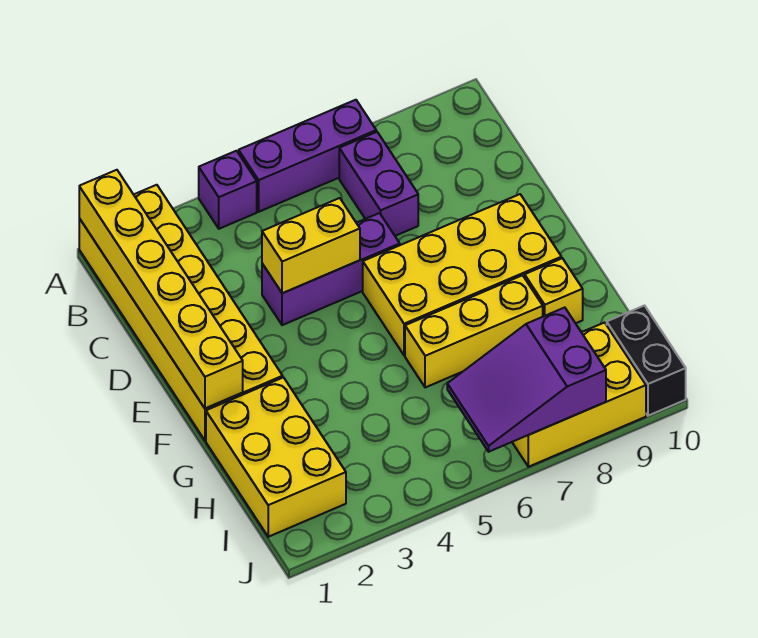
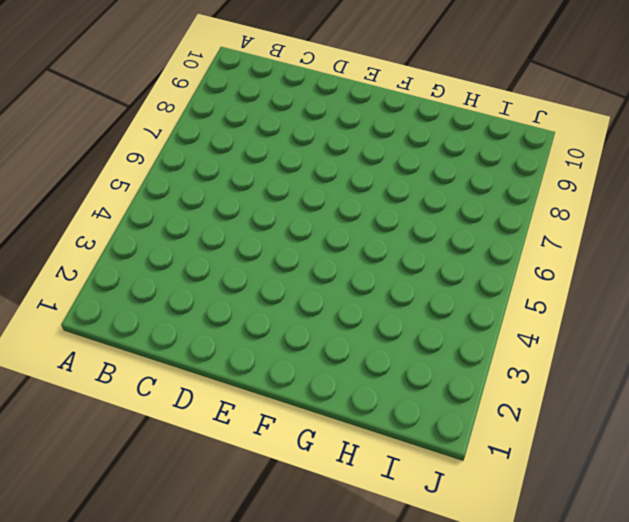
none -> yellow 2x6 brick [79,185,283,440]
none -> purple 1x1 brick [199,151,257,229]
none -> purple 1x3 brick [239,100,376,212]

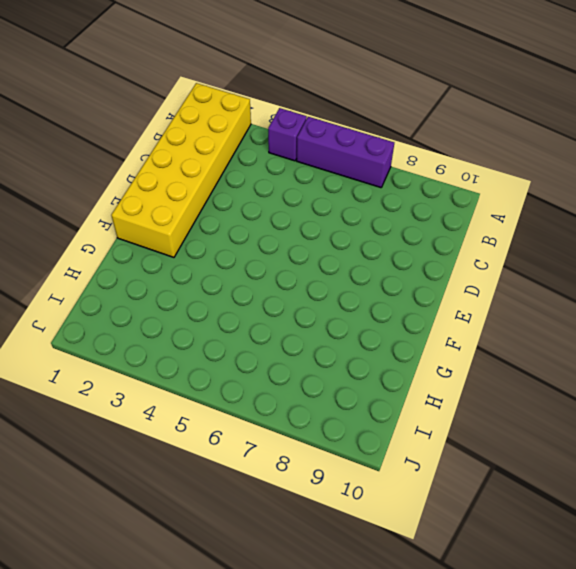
none -> purple 1x2 brick [339,132,418,236]
none -> purple 1x3 brick [262,213,400,325]
none -> yellow 2x4 brick [363,194,561,355]

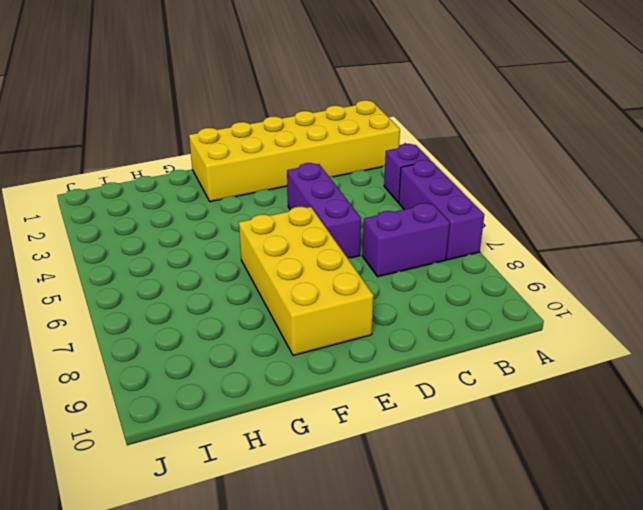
none -> yellow 2x3 brick [206,377,346,537]
none -> yellow 1x3 brick [405,275,543,388]
none -> yellow 1x1 brick [525,258,583,323]

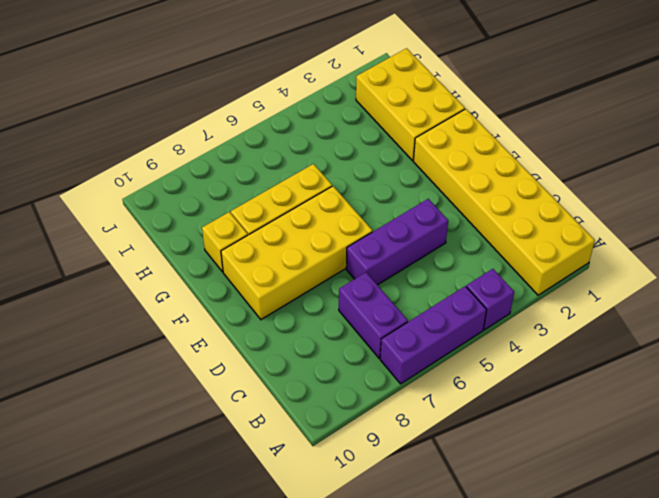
none -> yellow 2x3 brick [512,323,646,467]
none -> black 1x2 brick [607,306,686,416]
none -> yellow 1x6 brick [79,170,243,409]

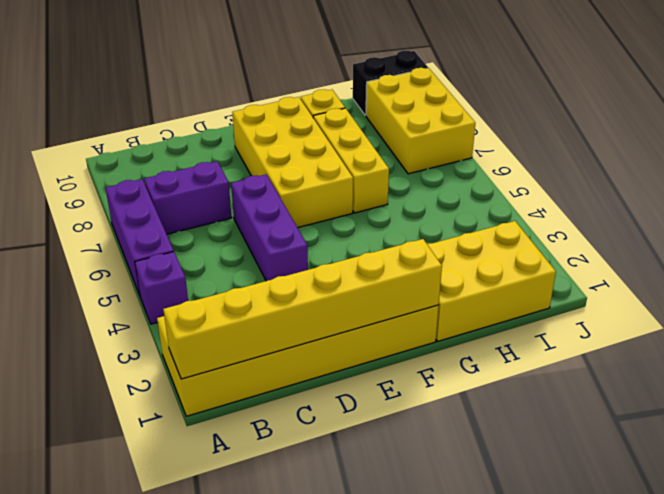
none -> yellow 1x2 brick [262,198,360,293]
none -> purple 2x3 slope [447,308,606,452]

